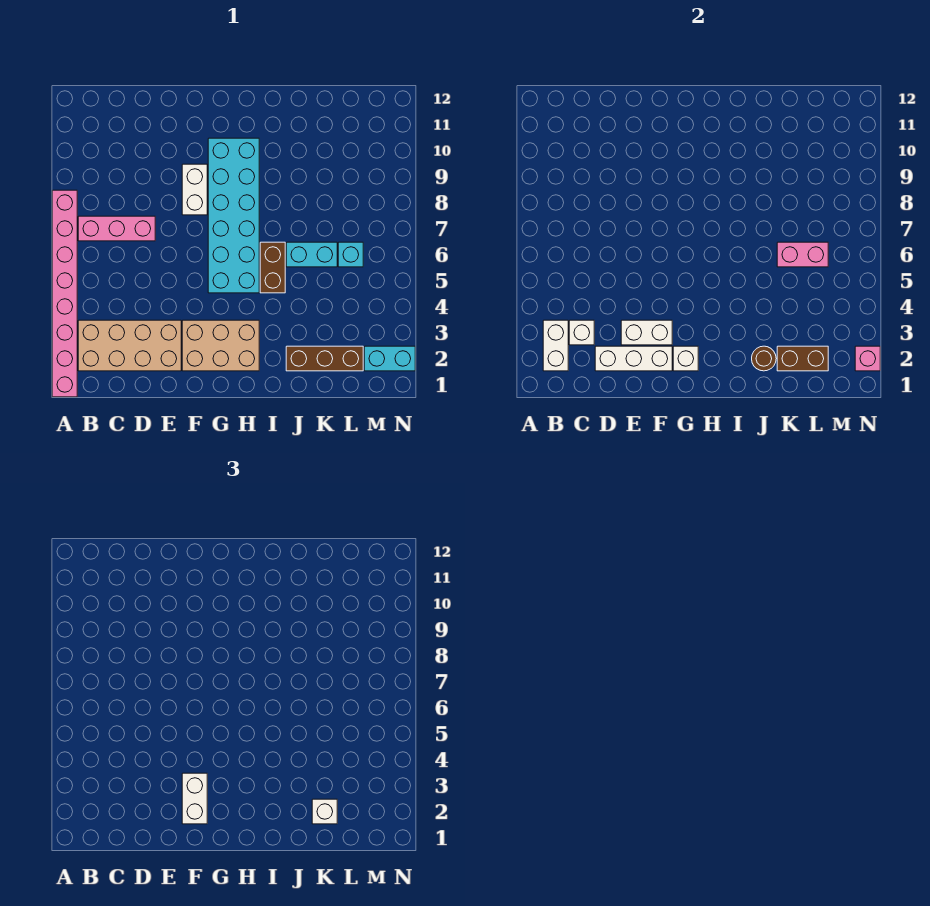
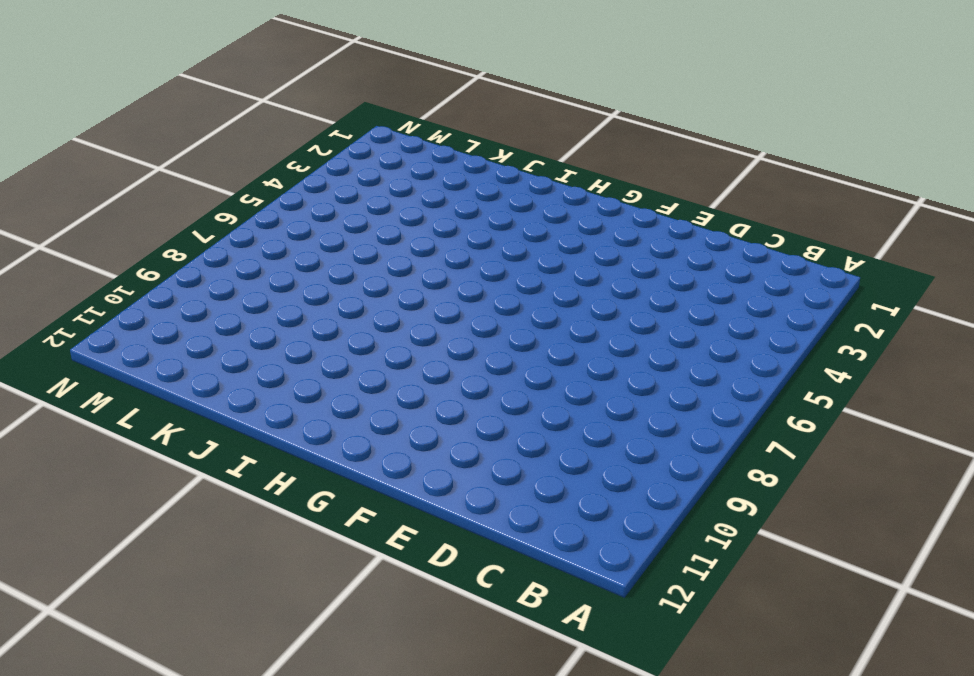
none -> pink 1x8 brick [52,190,77,397]
none -> tan 2x4 brick [78,320,181,371]
none -> pink 1x3 brick [78,216,155,241]

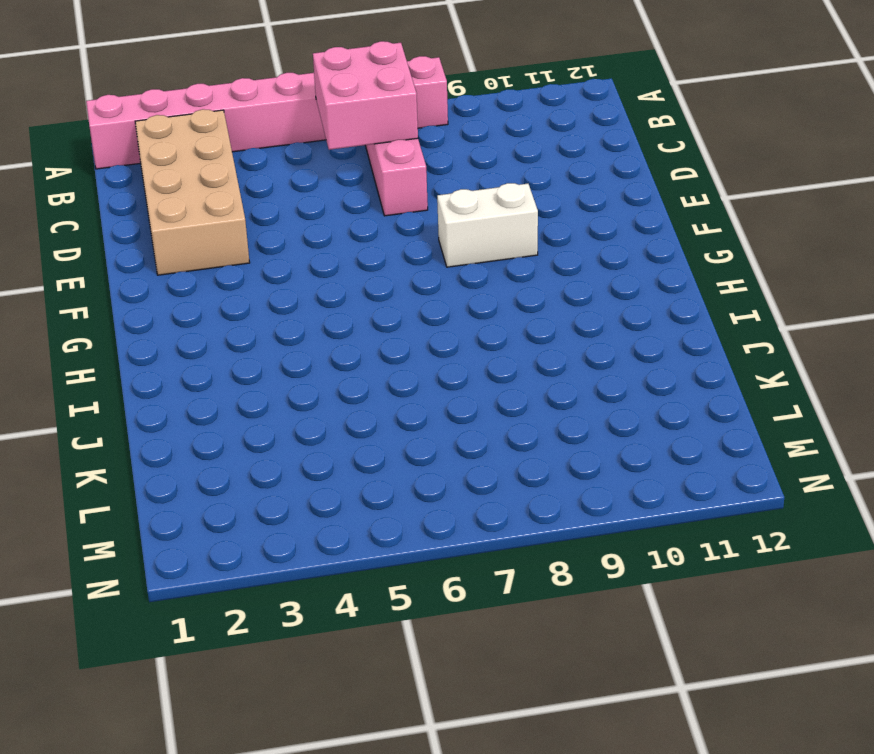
pink 2x2 brick [313,41,418,150] -> none
none -> tan 2x3 brick [182,320,259,371]
none -> cyan 2x6 brick [208,138,259,293]
none -> brown 1x2 brick [260,242,285,293]

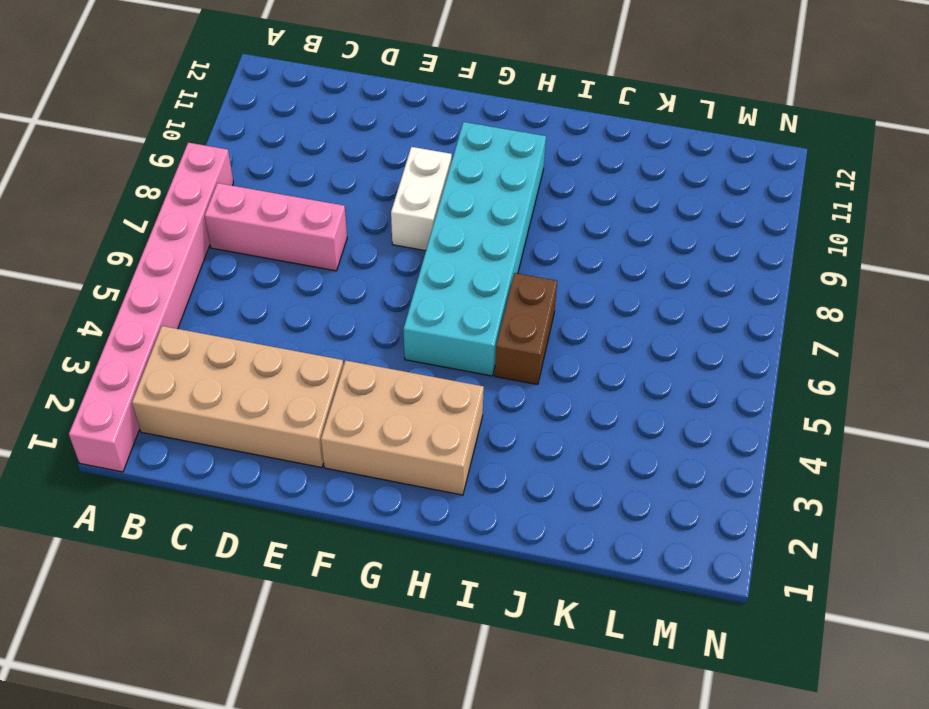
none -> brown 1x3 brick [286,346,363,371]
none -> cyan 1x2 brick [286,242,337,267]
none -> cyan 1x1 brick [338,242,363,267]

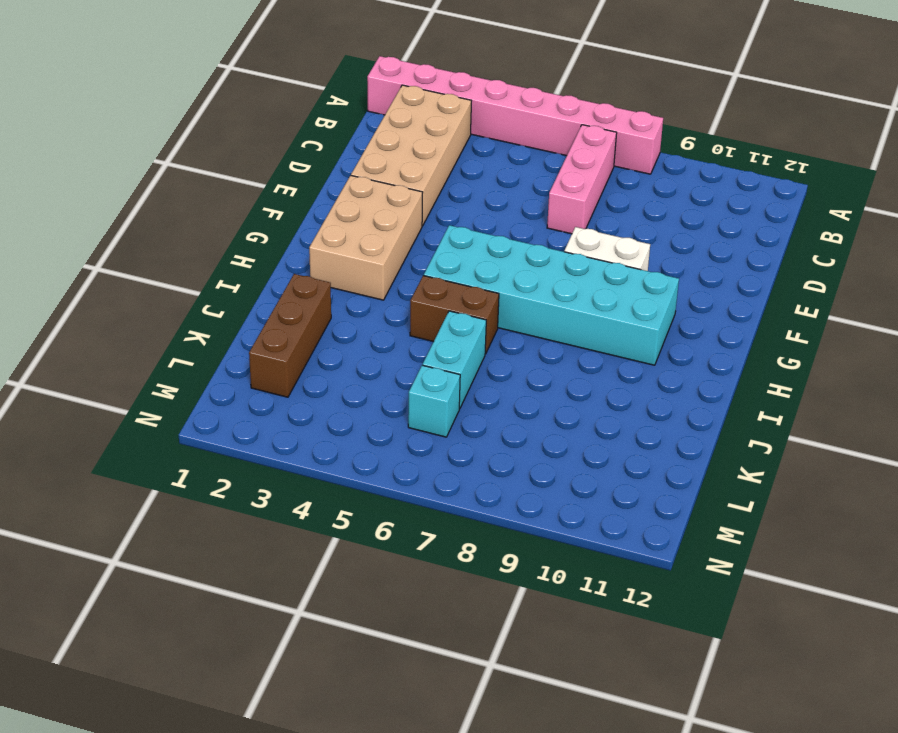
none -> cyan 1x2 brick [364,346,415,371]
none -> white 1x2 brick [543,320,568,371]
none -> white 1x1 brick [569,320,594,345]

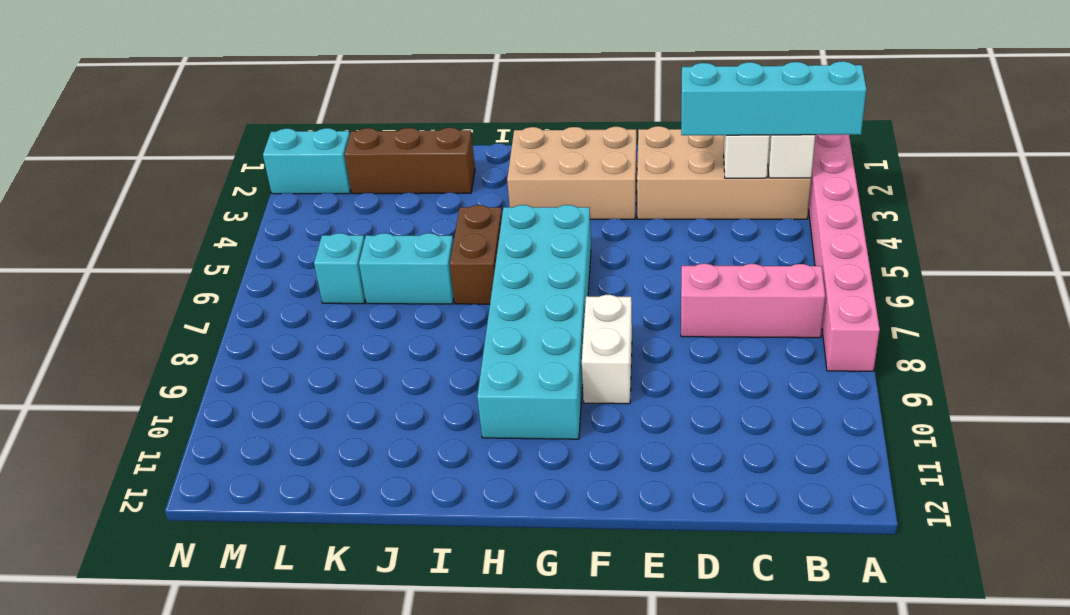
cyan 1x4 brick [681,61,866,135] -> none
none -> white 1x3 brick [595,346,672,371]
none -> white 1x2 brick [621,320,672,345]
none -> white 1x1 brick [673,346,698,371]

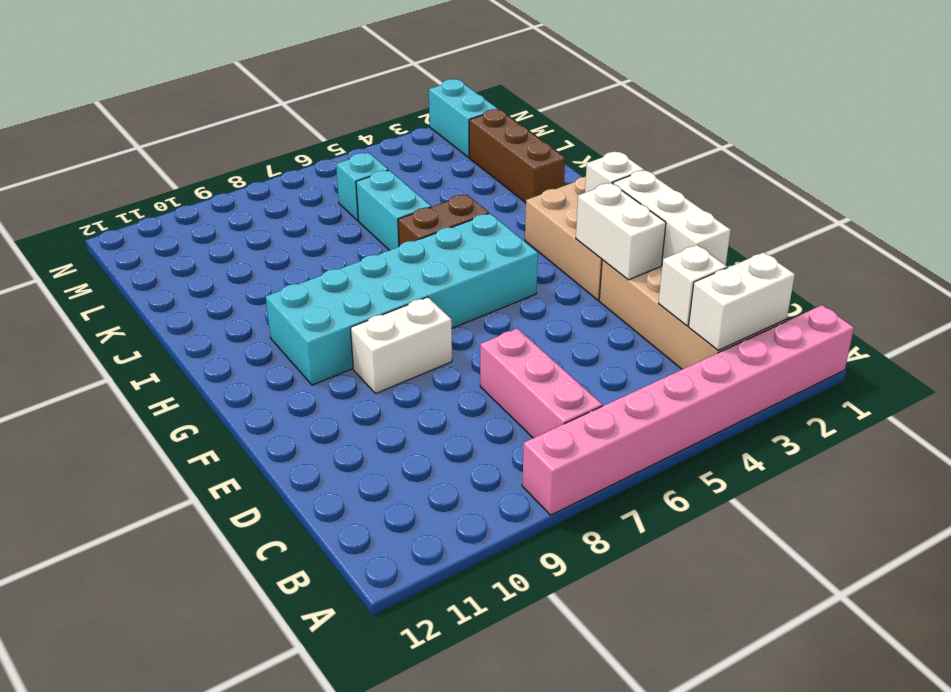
none -> brown 1x1 round brick [752,346,776,371]
none -> brown 1x2 brick [777,346,828,371]
none -> pink 1x2 brick [777,242,828,267]

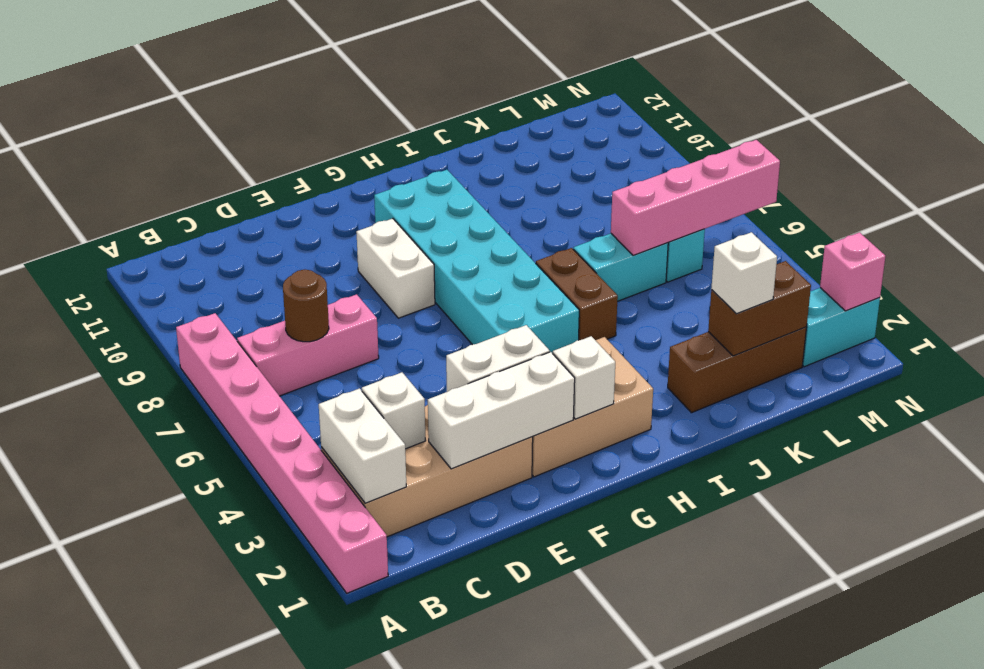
brown 1x1 round brick [283,270,329,342] -> brown 1x1 round brick moved to [752,346,776,371]
pink 1x4 brick [611,140,780,255] -> pink 1x2 brick [777,242,828,267]
none -> white 1x2 brick [182,773,207,824]

